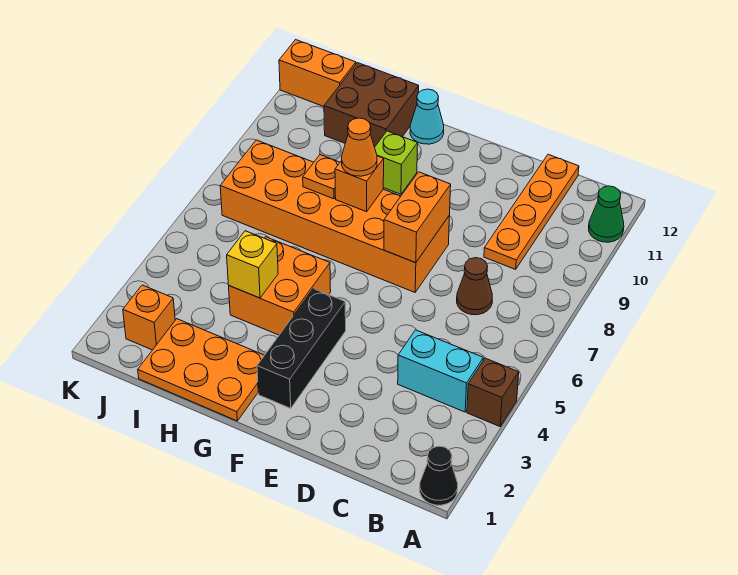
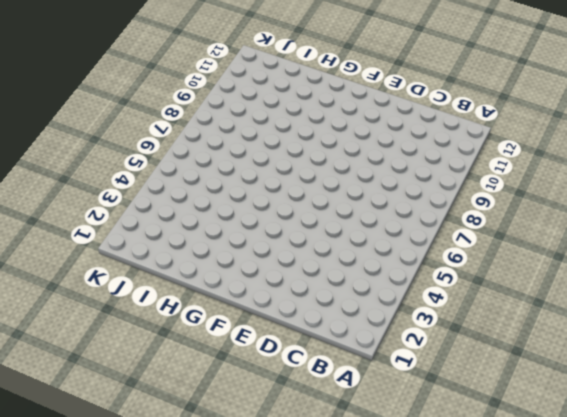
none -> black 1x1 cone [420,446,458,505]
none -> brown 1x1 brick [467,358,519,426]
none -> green 1x1 cone [589,186,624,242]

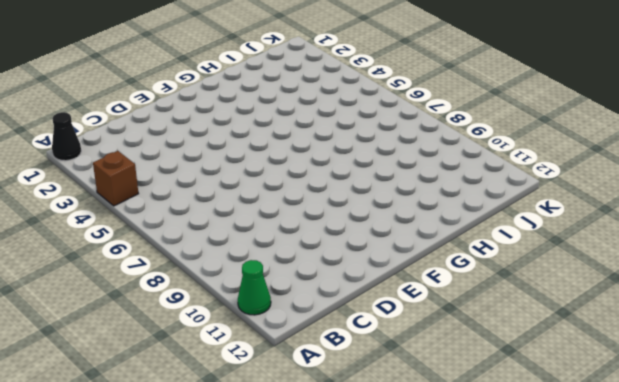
none -> cyan 1x2 brick [398,330,483,412]
none -> brown 1x1 cone [457,258,492,315]
none -> orange 1x4 plate [484,154,579,269]

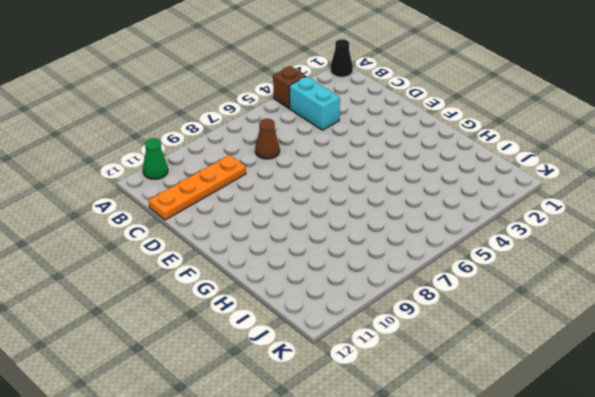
none -> orange 2x6 brick [220,140,450,292]
none -> black 1x3 brick [257,289,346,408]
none -> orange 2x3 plate [138,319,264,421]

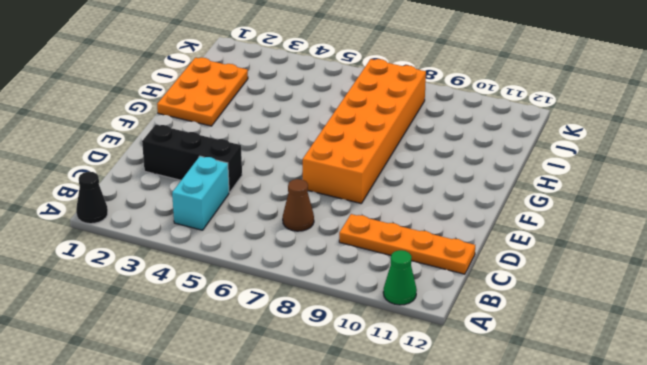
black 1x3 brick [142,125,242,192] -> black 1x3 brick moved to [257,289,346,408]
none -> brown 1x1 brick [467,358,519,426]
none -> orange 2x2 brick [229,237,331,335]
none -> lime 1x1 brick [374,131,418,194]

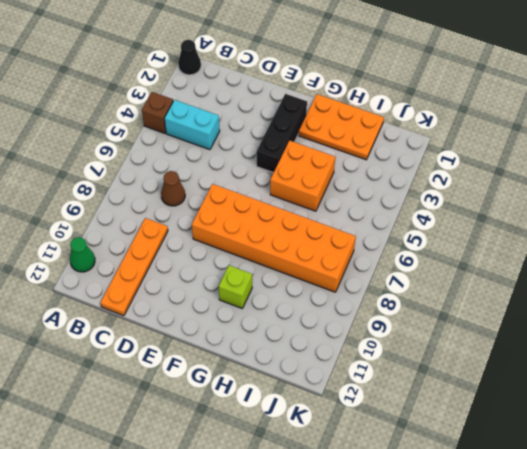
none -> cyan 1x1 cone [410,89,444,144]
none -> brown 2x2 brick [324,63,419,147]
none -> orange 1x1 brick [123,285,175,350]

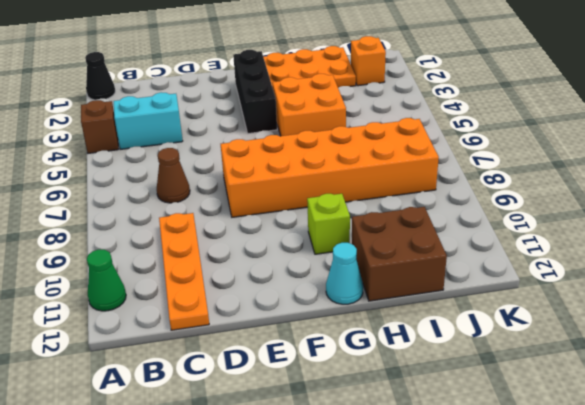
none -> orange 1x2 brick [279,40,356,107]
none -> orange 1x2 brick [384,172,451,263]
none -> orange 1x1 brick [335,156,384,212]

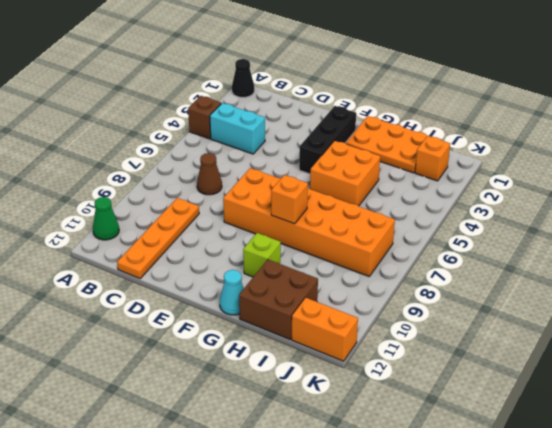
none -> orange 1x2 brick [384,172,451,263]
none -> yellow 1x1 brick [227,231,278,298]
none -> orange 1x1 plate [303,155,340,199]

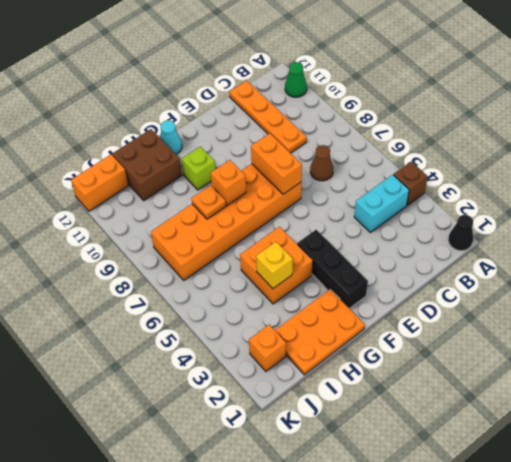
none -> orange 1x1 cone [342,118,377,176]

